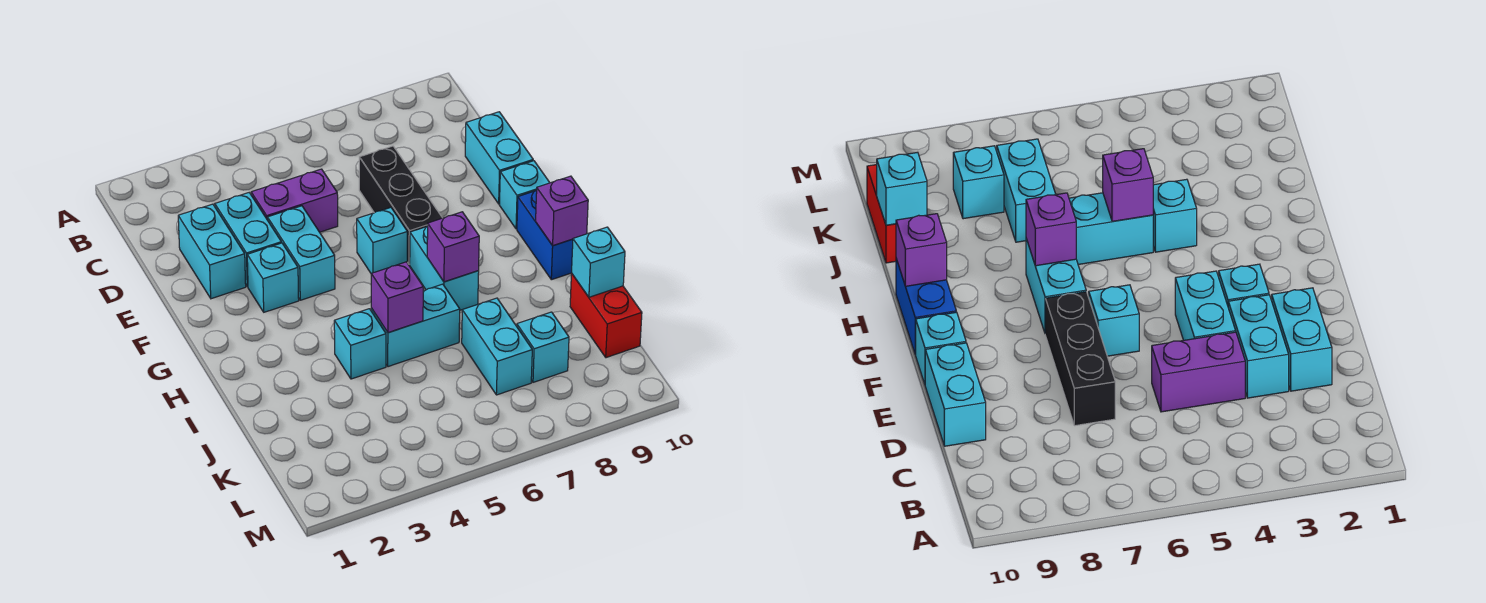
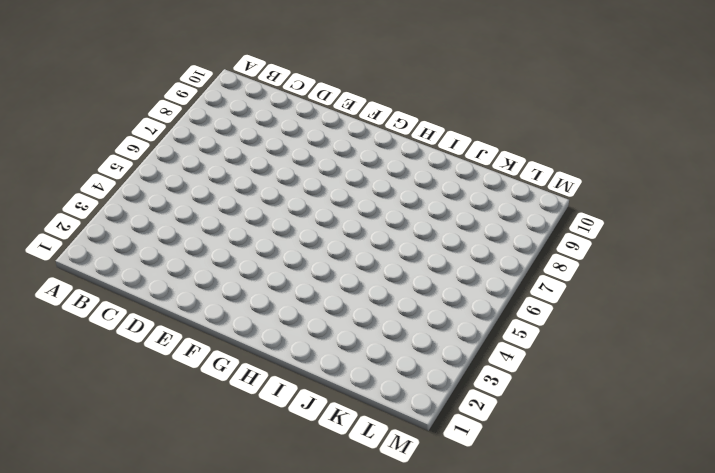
none -> cyan 1x2 brick [178,204,246,299]
none -> cyan 1x2 brick [215,193,281,287]
none -> purple 1x2 brick [251,169,338,232]

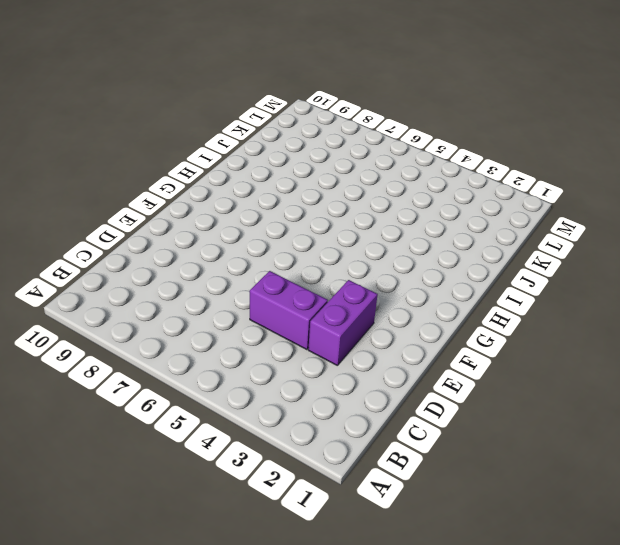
purple 1x2 brick [308,280,378,365] -> cyan 1x2 brick [215,193,281,287]
none -> cyan 1x2 brick [178,204,246,299]
none -> black 1x3 brick [359,146,442,264]
none -> cyan 1x2 brick [465,112,533,204]

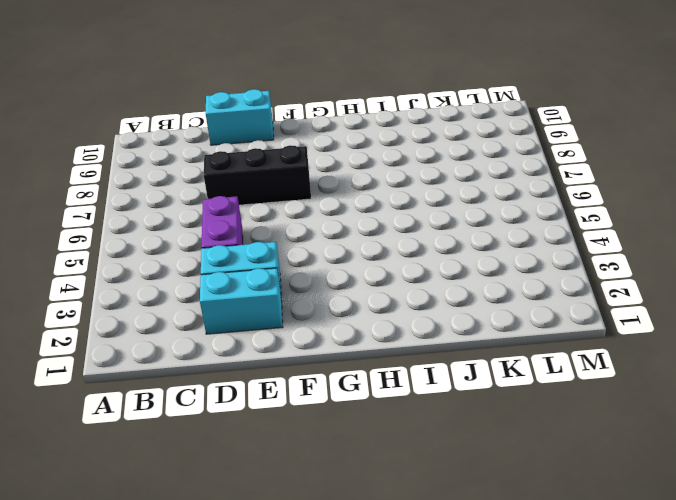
none -> cyan 1x2 brick [267,206,335,300]
none -> cyan 1x1 brick [247,243,299,312]
none -> cyan 1x1 brick [357,208,407,274]

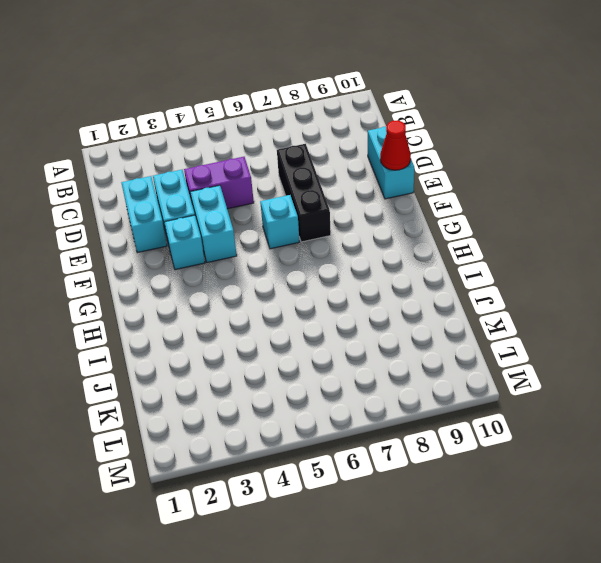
red 1x1 cone [380,120,411,170] -> none
none -> cyan 1x1 brick [500,161,550,229]
none -> cyan 1x2 brick [410,227,479,310]
none -> blue 1x2 brick [517,190,573,280]

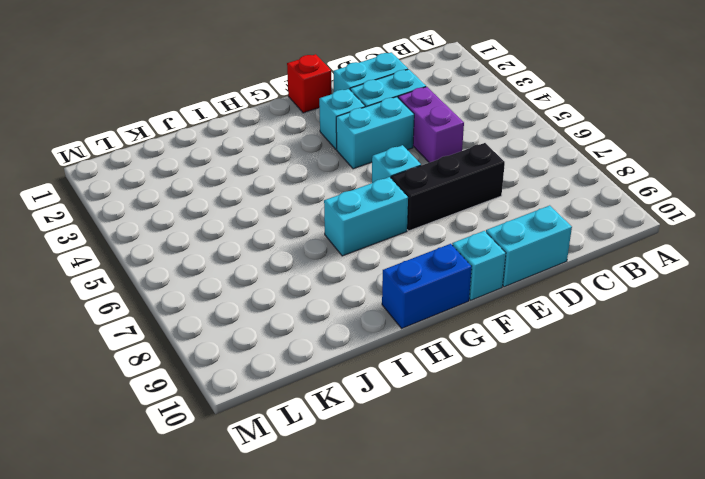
red 1x1 brick [287,54,332,113] -> none
none -> cyan 1x1 brick [334,309,386,379]
none -> cyan 1x2 brick [371,284,460,367]
none -> cyan 1x2 brick [462,298,532,395]

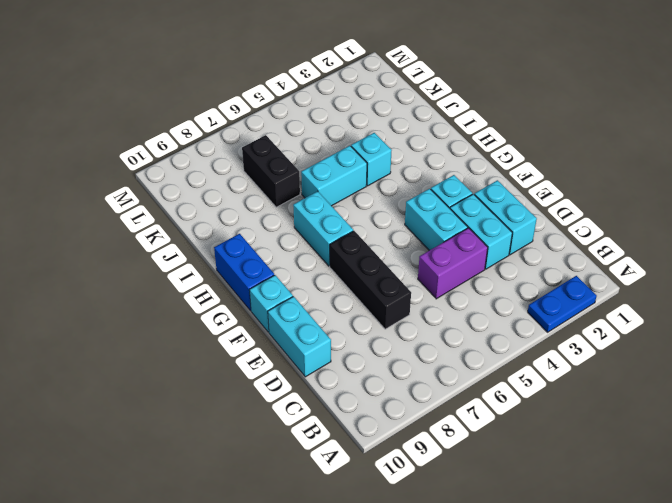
blue 1x2 plate [528,276,597,332] -> none
black 1x2 brick [242,135,300,207] -> cyan 1x2 brick [462,298,532,395]
none -> cyan 1x1 brick [357,208,407,274]
none -> red 1x2 brick [570,273,642,358]
none -> cyan 1x1 brick [517,312,569,382]

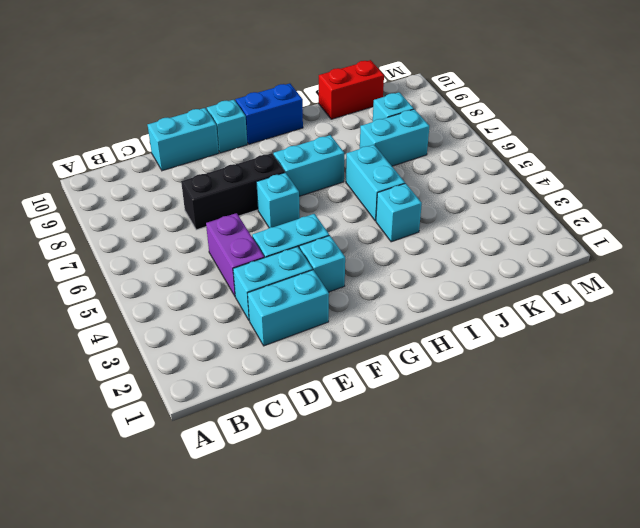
none -> purple 1x1 brick [427,212,479,282]
none -> purple 1x1 brick [536,176,588,246]
none -> purple 1x1 brick [371,262,423,333]

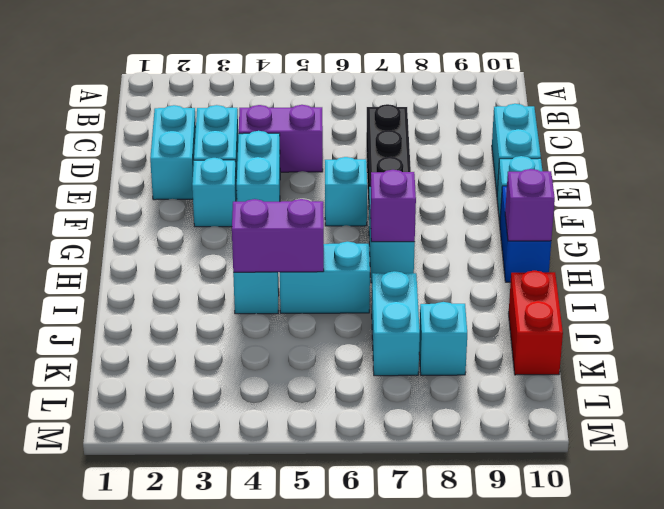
purple 1x2 brick [232,199,324,272] -> purple 1x1 brick [371,262,423,333]
none -> cyan 1x1 brick [572,227,625,297]

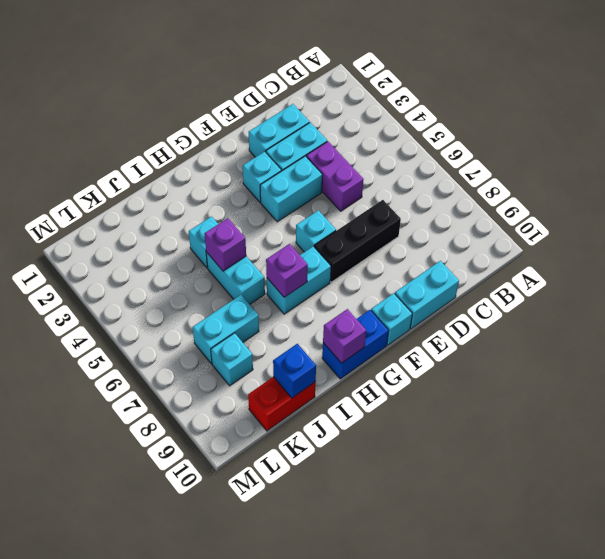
blue 1x1 brick [273,344,316,398] -> cyan 1x1 brick [572,227,625,297]

